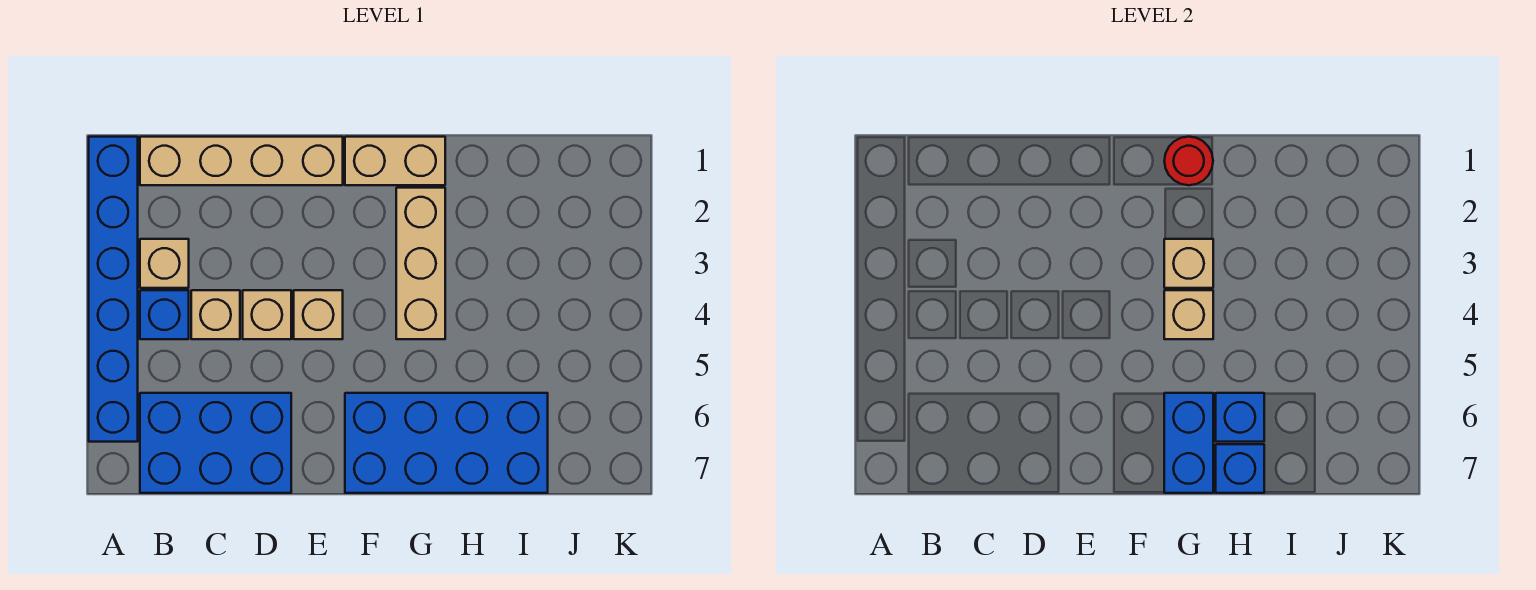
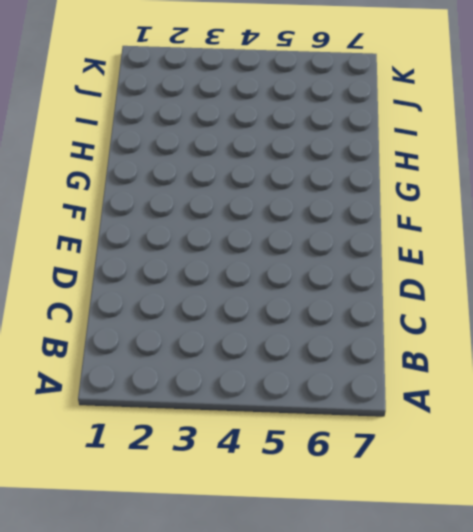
none -> blue 1x6 brick [89,137,138,442]
none -> tan 1x4 brick [140,137,343,185]
none -> tan 1x1 brick [140,239,189,288]

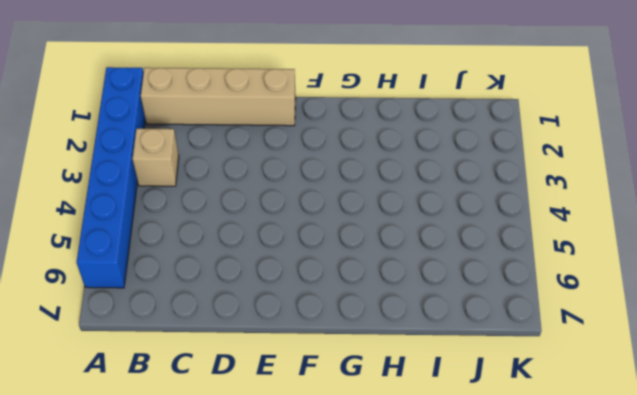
none -> blue 1x1 brick [140,290,189,339]
none -> blue 2x3 brick [140,393,291,493]
none -> tan 1x1 brick [191,290,240,339]

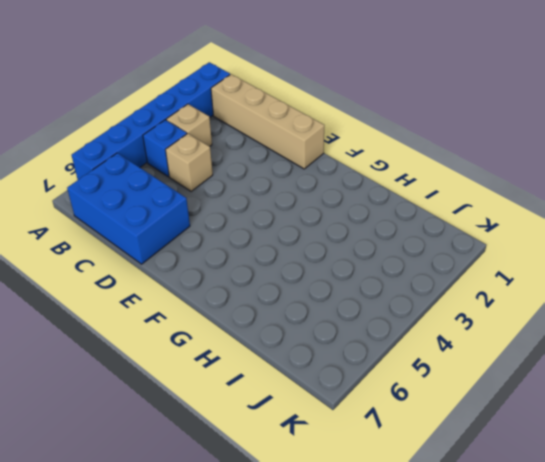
none -> tan 1x1 brick [243,290,291,339]
none -> tan 1x1 brick [294,290,343,339]
none -> tan 1x2 brick [345,137,445,185]

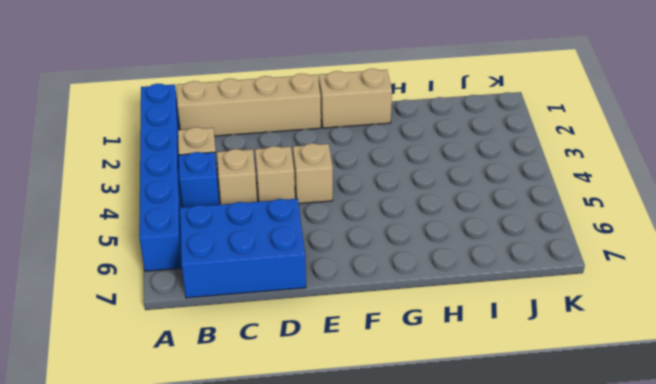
none -> blue 2x4 brick [345,393,548,493]
none -> tan 1x3 brick [396,188,445,339]
none -> red 1x1 round brick [1164,137,1213,185]

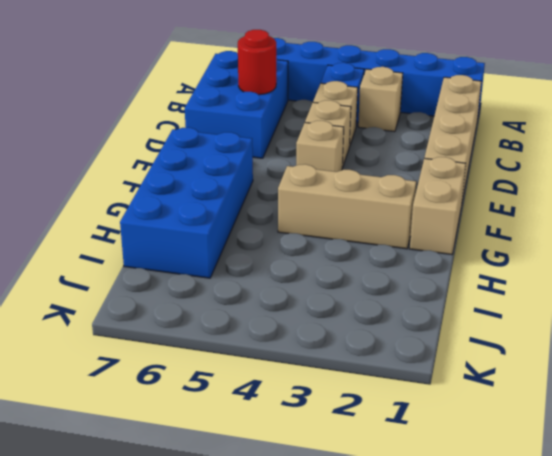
red 1x1 round brick [238,30,276,95] -> red 1x1 round brick moved to [1164,137,1213,185]
none -> tan 1x1 brick [1164,239,1213,288]
none -> tan 1x1 brick [1164,290,1213,339]
none -> blue 1x2 brick [1164,393,1213,493]

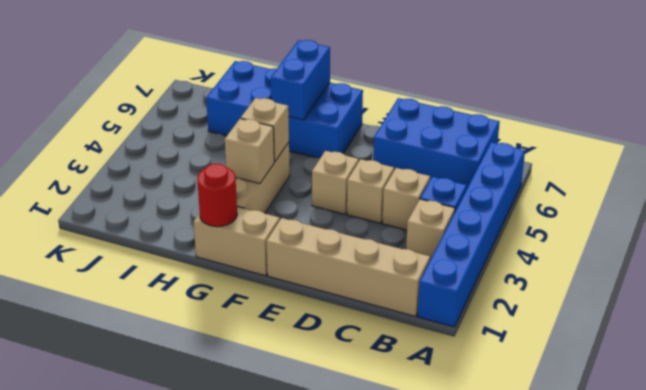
none -> blue 1x1 brick [1216,393,1264,442]
none -> blue 1x1 brick [1216,444,1264,493]

